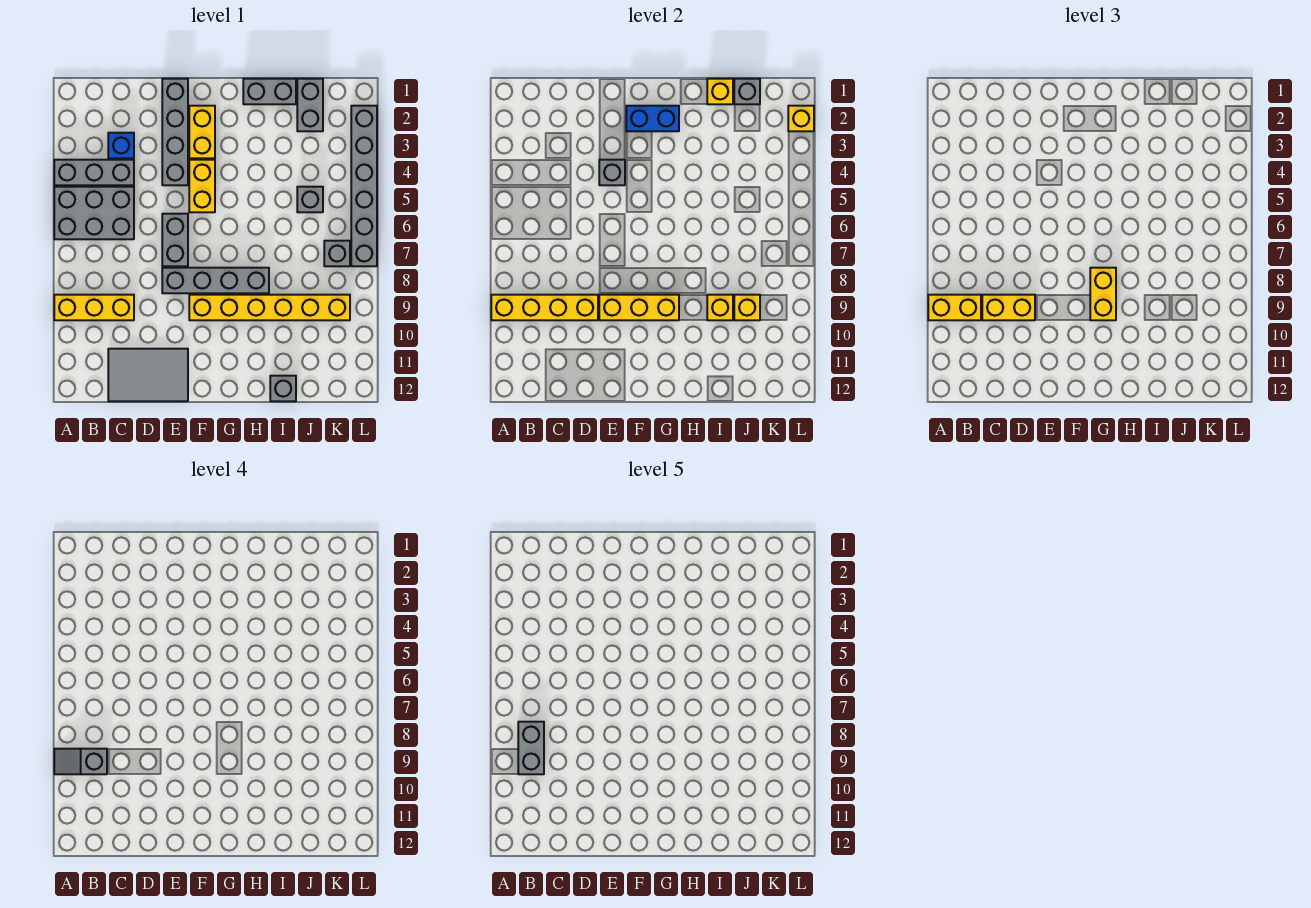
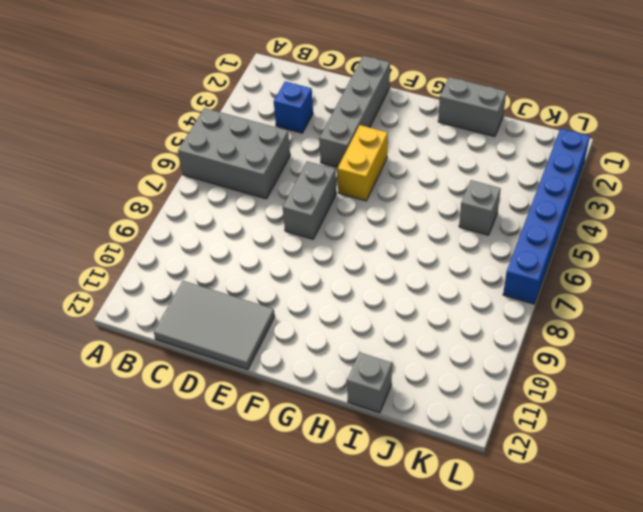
blue 1x6 brick [503,129,590,304] -> grey 1x6 brick [351,106,377,266]
none -> grey 1x3 brick [54,160,134,185]
none -> yellow 1x3 brick [54,295,134,320]
none -> grey 1x4 brick [162,268,269,293]
none -> yellow 1x2 brick [189,106,215,158]

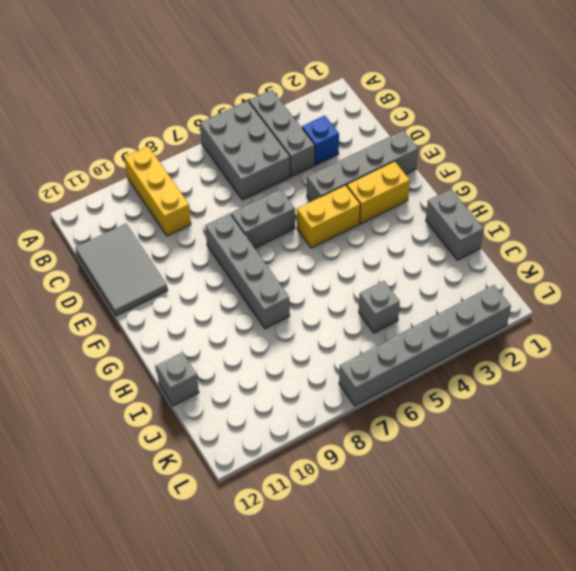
none -> yellow 1x6 brick [189,295,350,320]
none -> grey 1x2 brick [297,79,323,131]
none -> grey 1x1 brick [324,241,350,266]
none -> yellow 1x4 brick [491,295,598,320]

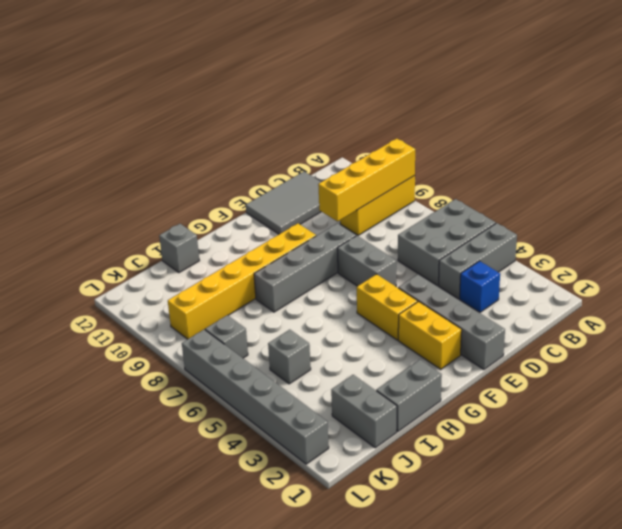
none -> grey 1x1 brick [599,160,625,185]
none -> yellow 1x3 brick [599,295,679,320]
none -> blue 1x2 brick [626,106,679,131]
none -> yellow 1x1 brick [707,79,733,104]

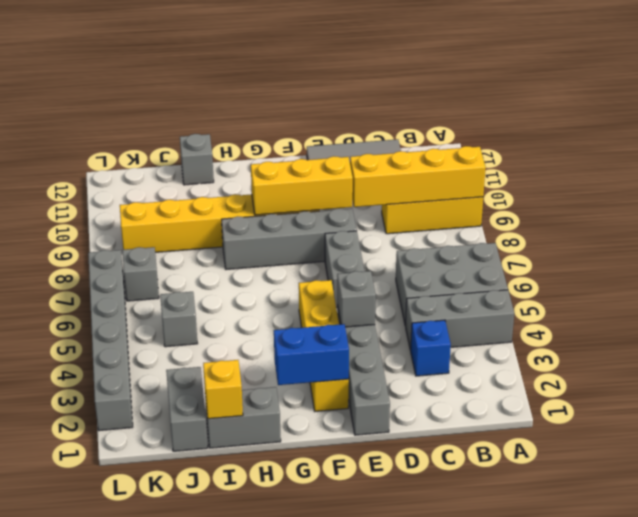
none -> yellow 1x1 brick [707,295,733,320]
none -> grey 1x1 brick [734,79,760,104]
none -> yellow 1x1 brick [734,295,760,320]
none -> yellow 1x1 brick [788,106,814,131]

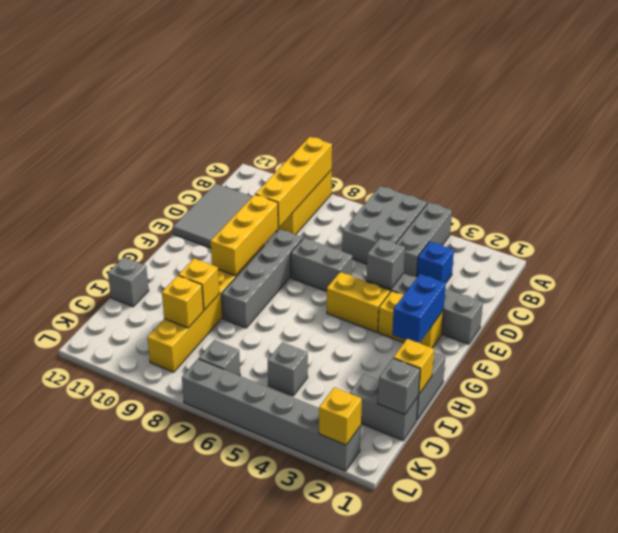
none -> yellow 1x2 brick [928,295,981,320]
none -> yellow 1x2 brick [982,295,1035,320]
none -> yellow 1x2 brick [1090,268,1116,320]
none -> grey 1x2 slope [54,749,107,774]

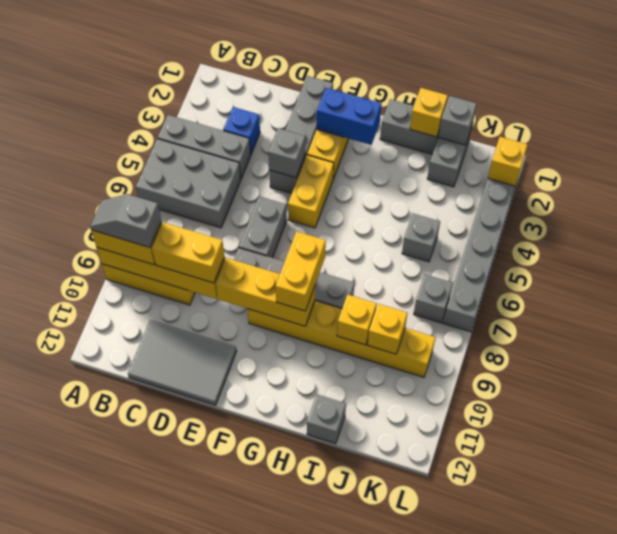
none -> grey 1x2 brick [518,722,544,774]

